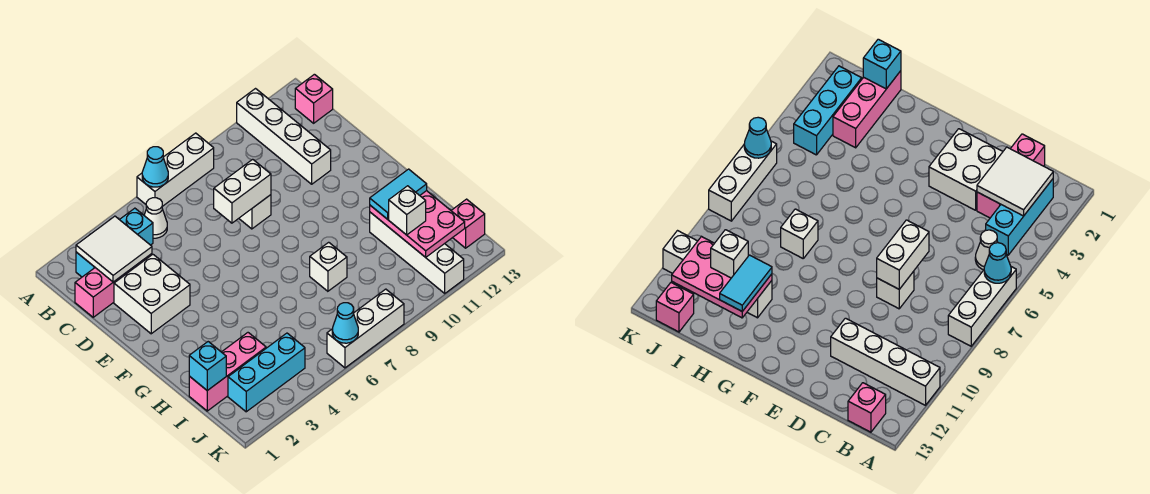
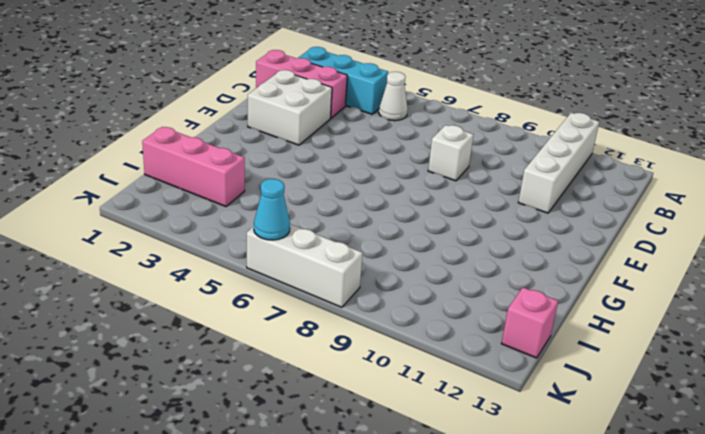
none -> white 1x3 brick [137,133,214,206]
none -> pink 1x1 brick [295,74,333,123]
none -> white 1x1 brick [310,242,347,291]

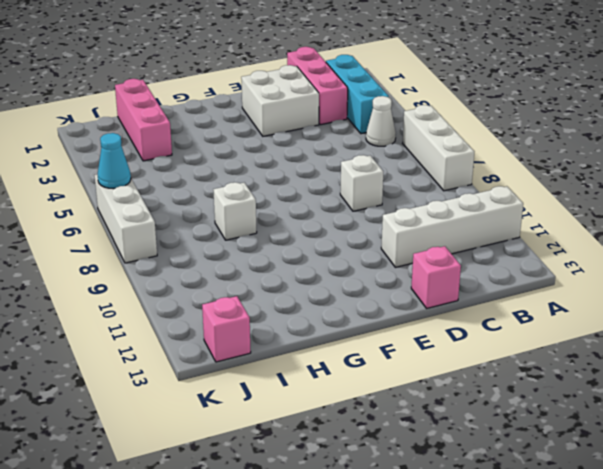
pink 1x1 brick [411,246,461,308] -> pink 1x1 brick moved to [295,74,333,123]
none -> white 1x4 brick [370,212,464,293]
none -> cyan 1x3 brick [228,333,305,412]
none -> cyan 1x1 cone [142,147,168,187]

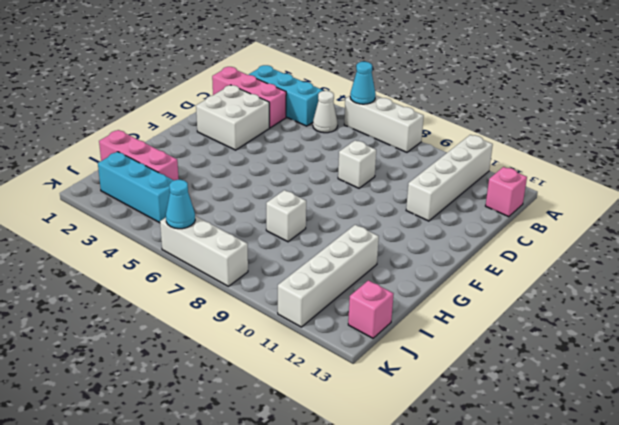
none -> white 2x2 tile [76,216,152,282]
none -> white 1x2 brick [214,159,271,223]
none -> pink 2x3 plate [370,191,465,257]

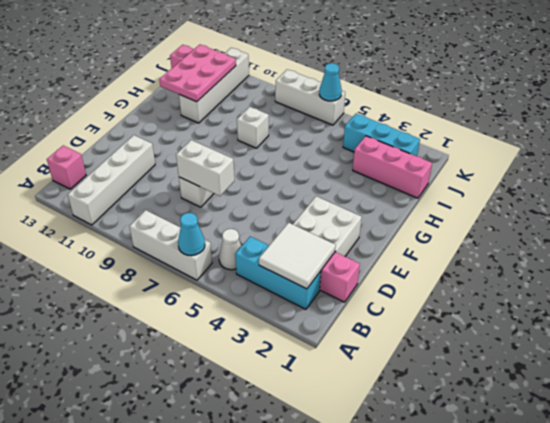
none -> cyan 1x1 brick [189,342,226,391]
none -> cyan 1x2 tile [370,169,427,219]
none -> white 1x1 brick [389,186,426,235]

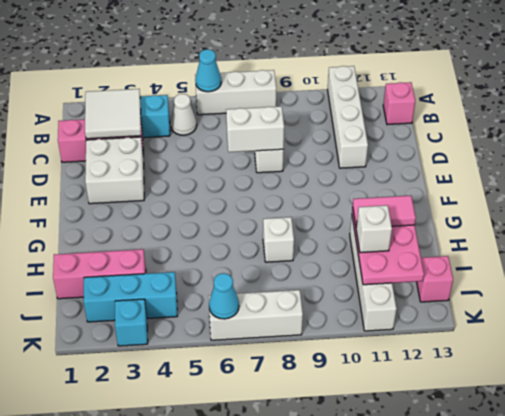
pink 1x2 tile [353,196,416,227] -> cyan 1x2 tile [370,169,427,219]
cyan 1x1 brick [115,299,148,346] -> cyan 1x1 brick moved to [189,342,226,391]

